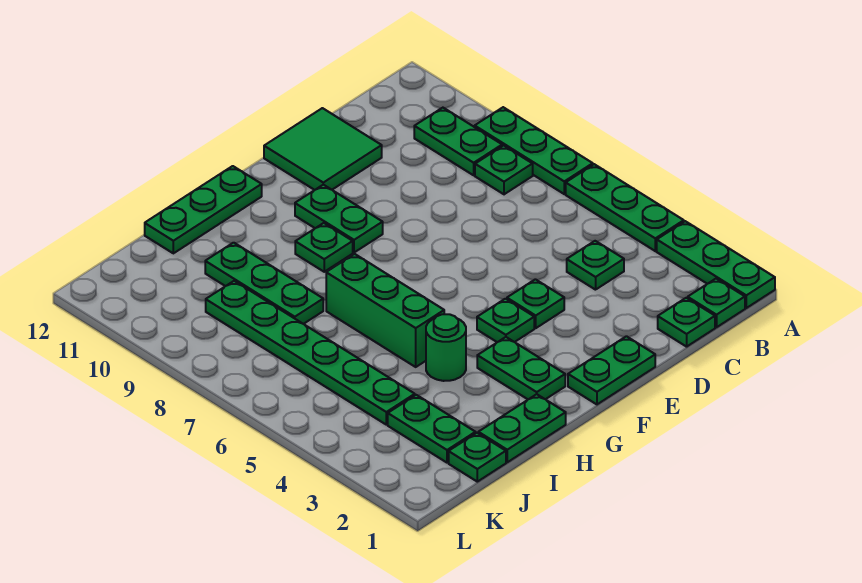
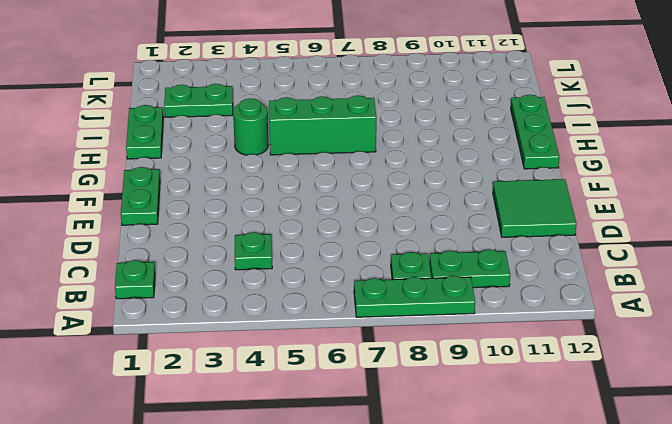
none -> green 1x3 plate [657,221,775,308]
none -> green 1x3 plate [566,164,684,251]
none -> green 1x1 plate [658,298,715,347]

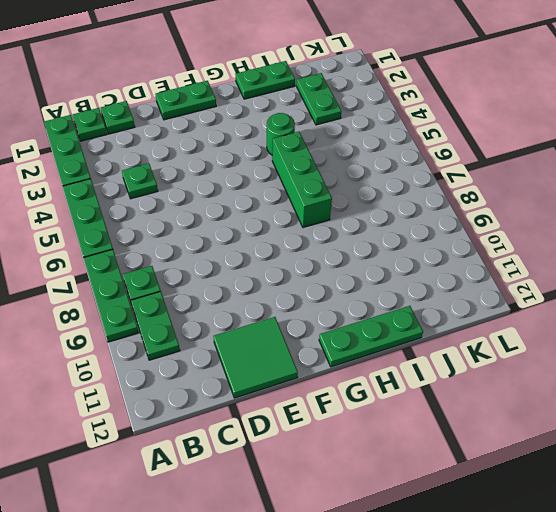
none -> green 1x1 plate [507,279,564,328]
none -> green 1x1 plate [477,299,534,342]
none -> green 1x2 plate [295,185,383,253]

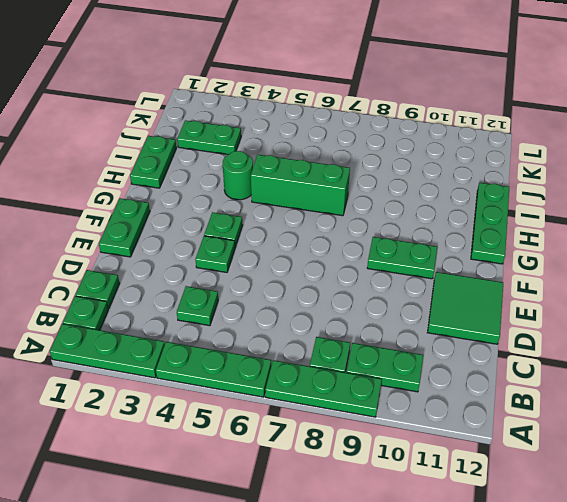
none -> green 1x2 plate [477,337,565,399]
none -> green 1x1 plate [295,223,353,272]
none -> green 1x3 plate [205,243,323,324]

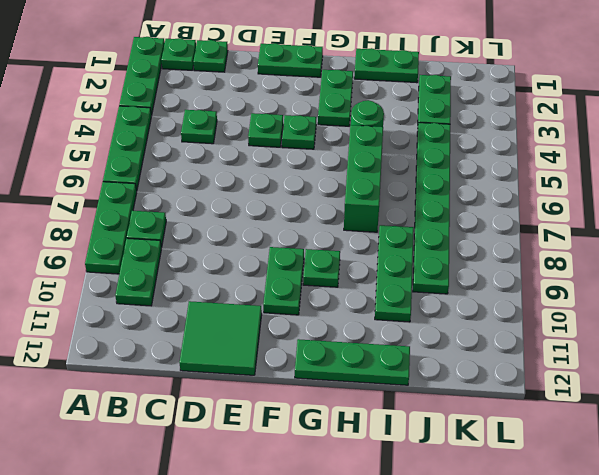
none -> green 1x1 plate [449,433,506,482]

